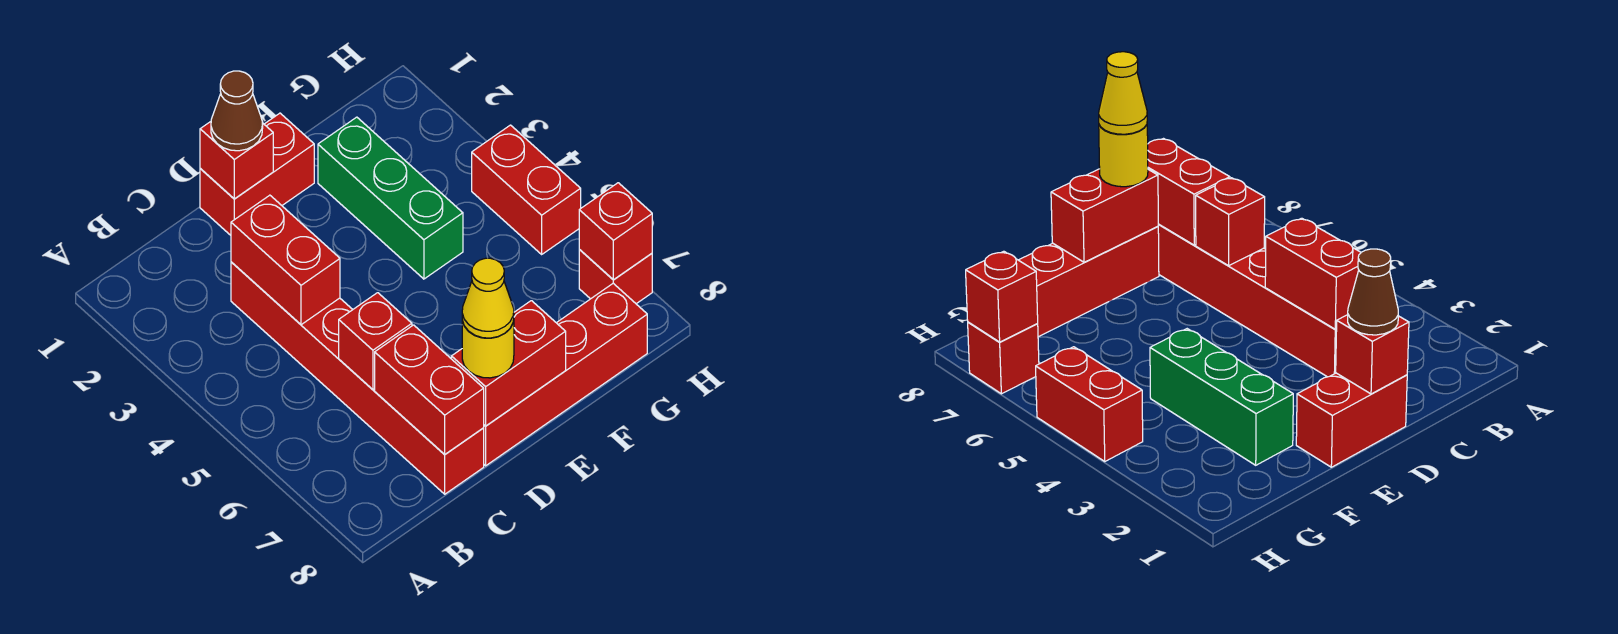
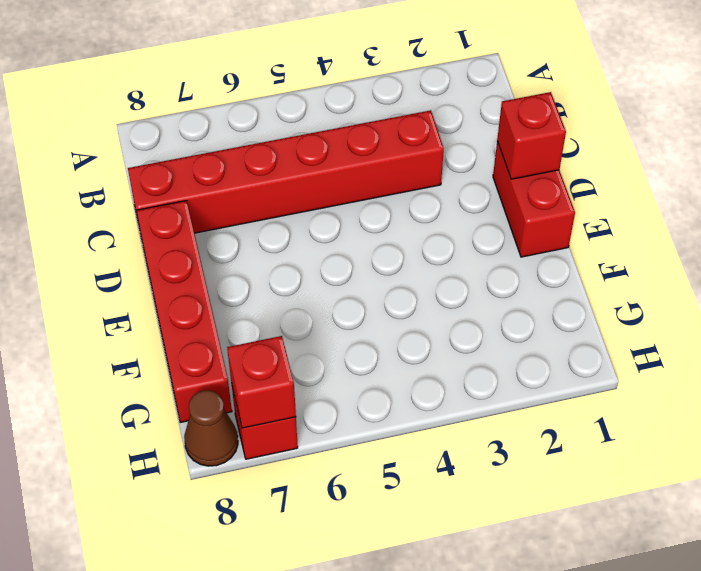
brown 1x1 cone [184,390,238,466] -> brown 1x1 cone moved to [211,71,263,151]
none -> green 1x3 brick [318,117,463,279]
none -> red 1x2 brick [472,125,581,254]
none -> red 1x2 brick [231,195,340,325]

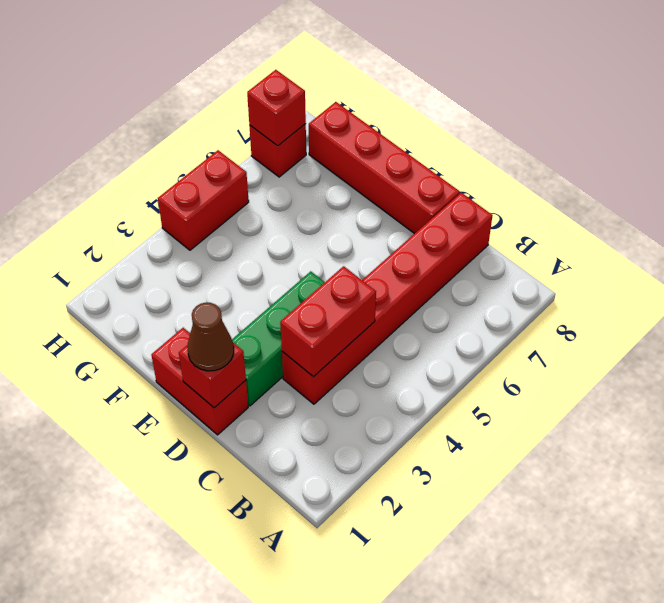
green 1x3 brick [232,271,325,406] -> green 1x3 brick moved to [318,117,463,279]
none -> red 1x1 brick [339,293,412,389]
none -> red 1x2 brick [375,325,484,455]
none -> red 1x2 brick [451,301,566,426]

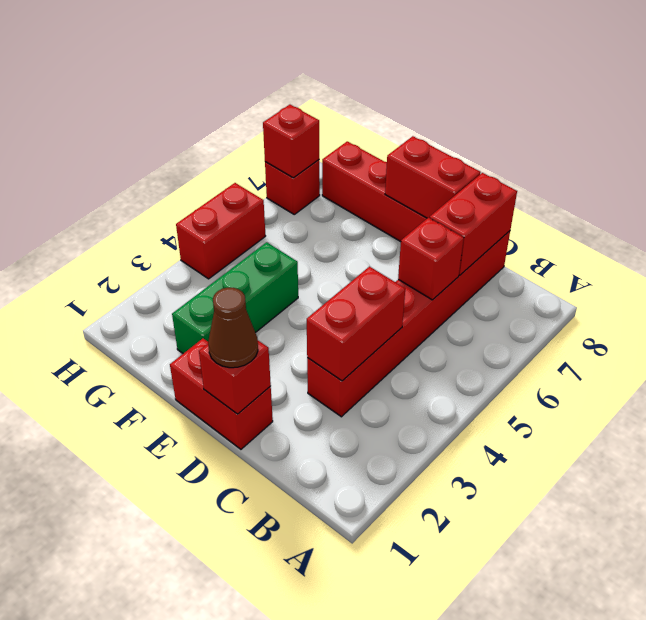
none -> yellow 1x1 round brick [462,320,514,378]
none -> yellow 1x1 cone [462,258,514,338]

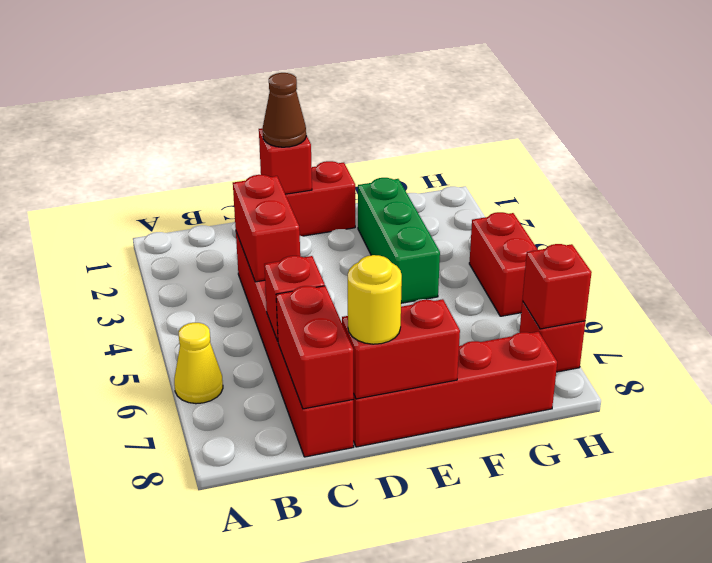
yellow 1x1 cone [174,323,223,404] -> yellow 1x1 cone moved to [462,258,514,338]

